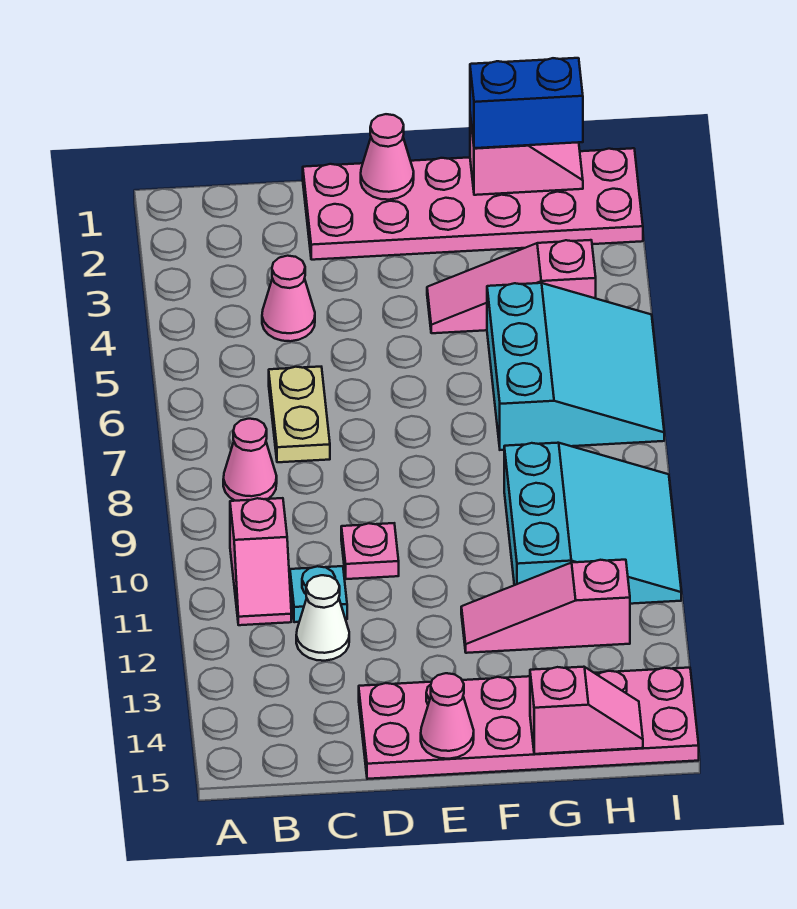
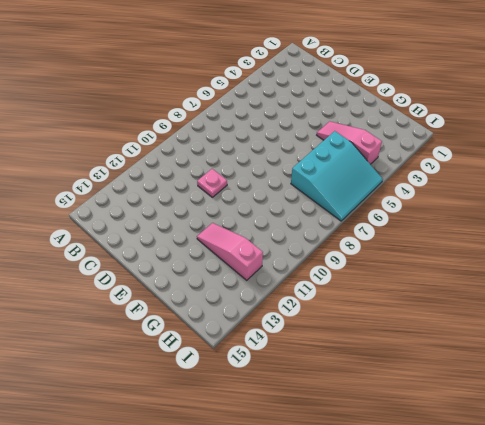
none -> pink 1x1 cone [223,419,277,501]
none -> pink 1x2 slope [230,498,291,625]
none -> pink 1x1 cone [262,256,315,341]

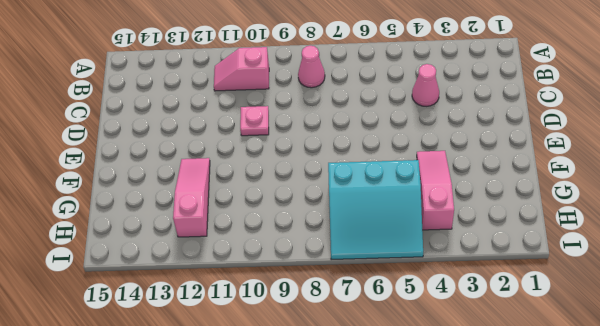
none -> tan 1x2 plate [269,367,330,462]
none -> cyan 1x1 plate [290,566,347,622]
none -> white 1x1 cone [296,575,349,661]

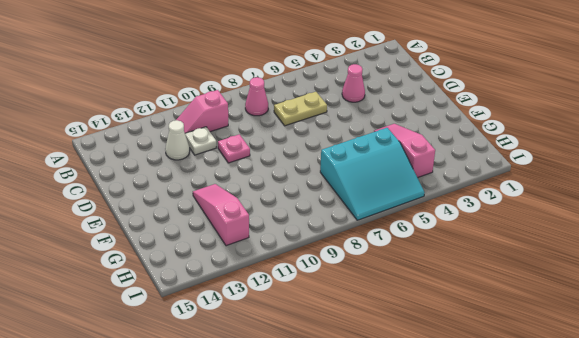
white 1x1 plate [185,127,216,155] -> cyan 1x1 plate [290,566,347,622]
none -> pink 2x6 plate [303,148,643,260]
none -> pink 2x6 plate [359,668,699,779]
none -> cyan 3x3 slope [504,443,681,604]

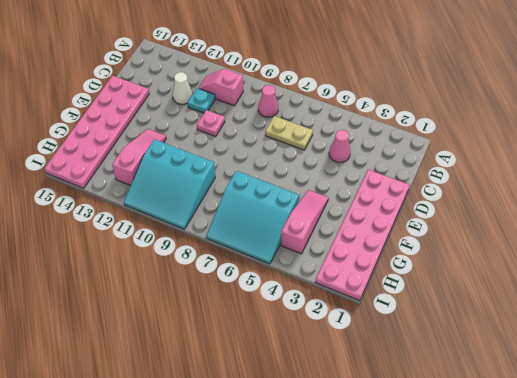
none -> pink 1x1 cone [361,114,414,200]
none -> pink 1x1 cone [421,673,474,759]
none -> pink 1x2 slope [470,115,583,195]

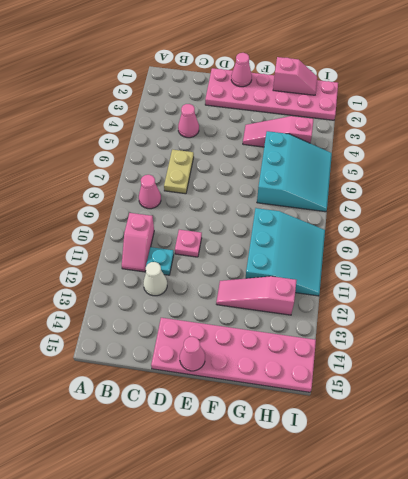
none -> pink 1x2 slope [530,667,643,754]
none -> blue 1x2 brick [470,58,583,148]

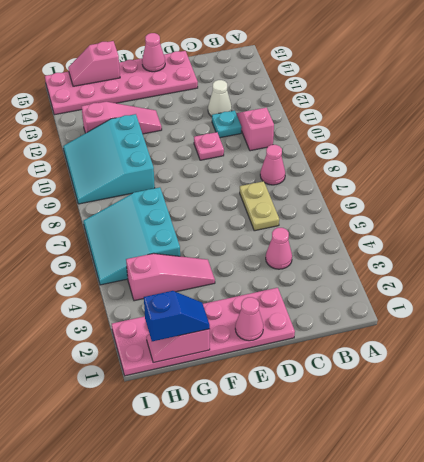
blue 1x2 slope [144,291,210,341] -> blue 1x2 brick [470,58,583,148]

